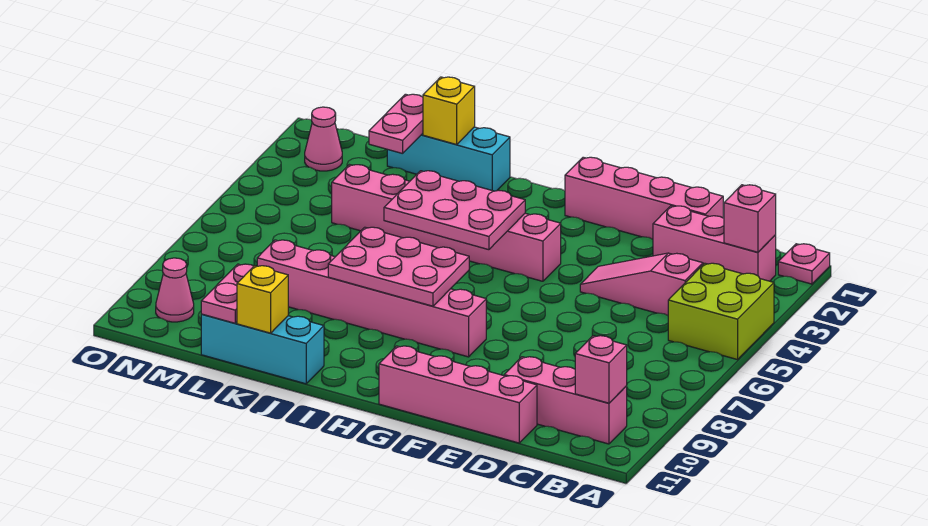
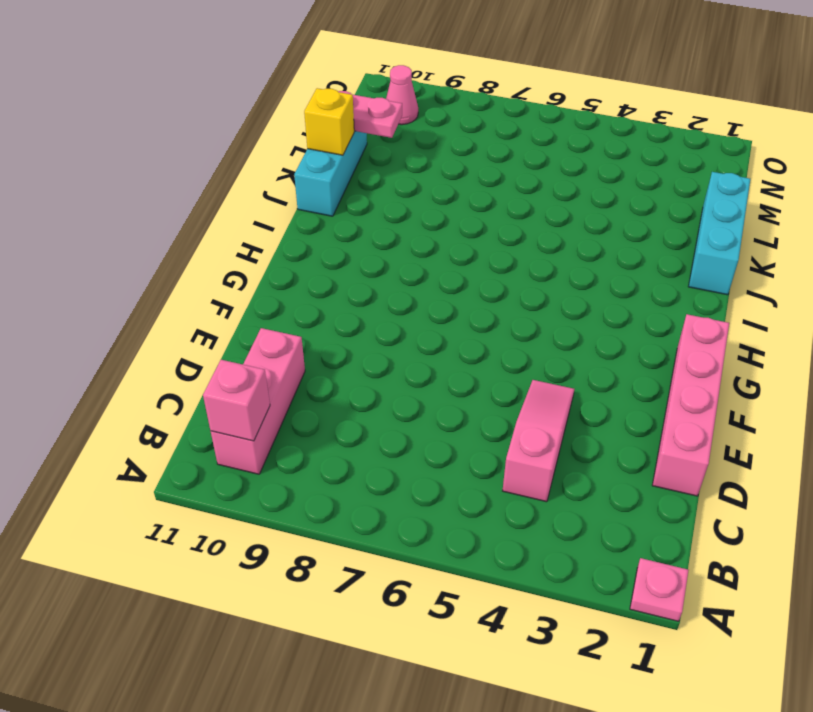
none -> lime 2x2 brick [668,263,774,360]
none -> pink 1x3 brick [653,206,776,281]
none -> pink 1x4 brick [379,346,537,443]

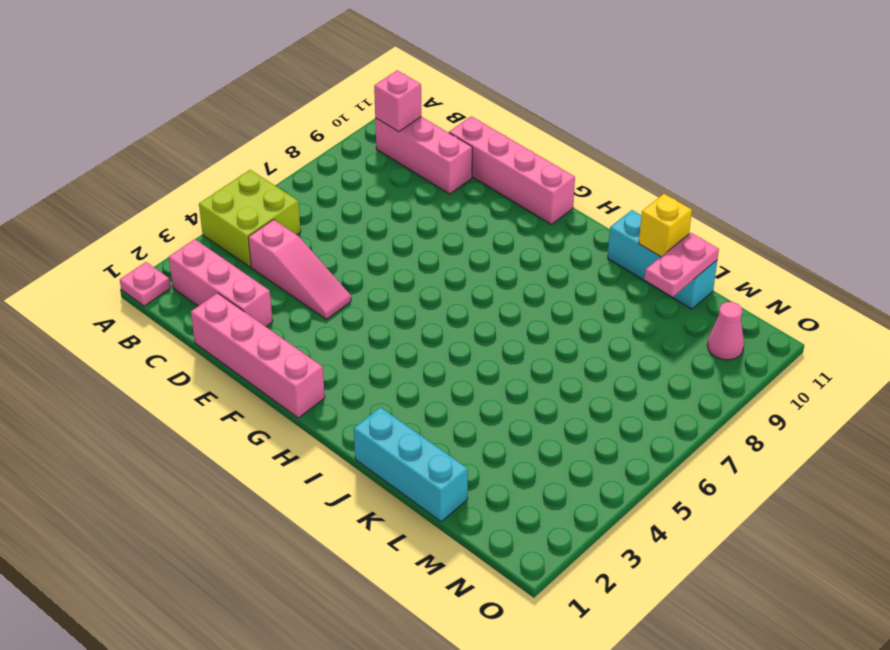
none -> pink 1x6 brick [332,165,561,281]
none -> pink 1x6 brick [257,240,486,357]
none -> pink 1x1 cone [305,107,342,171]

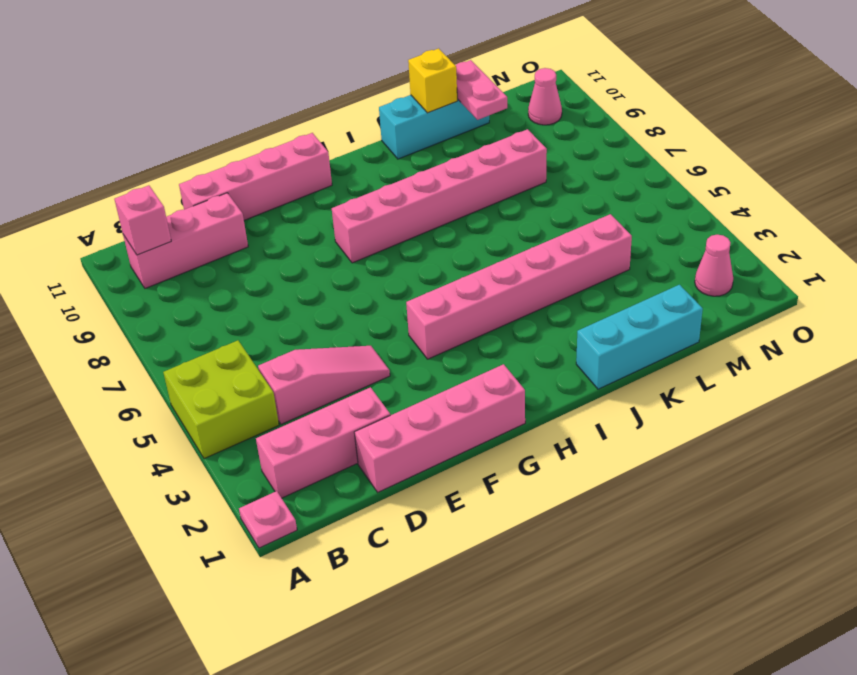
none -> pink 1x1 brick [724,185,776,252]
none -> pink 2x3 plate [384,171,525,250]
none -> pink 2x3 plate [328,227,469,306]

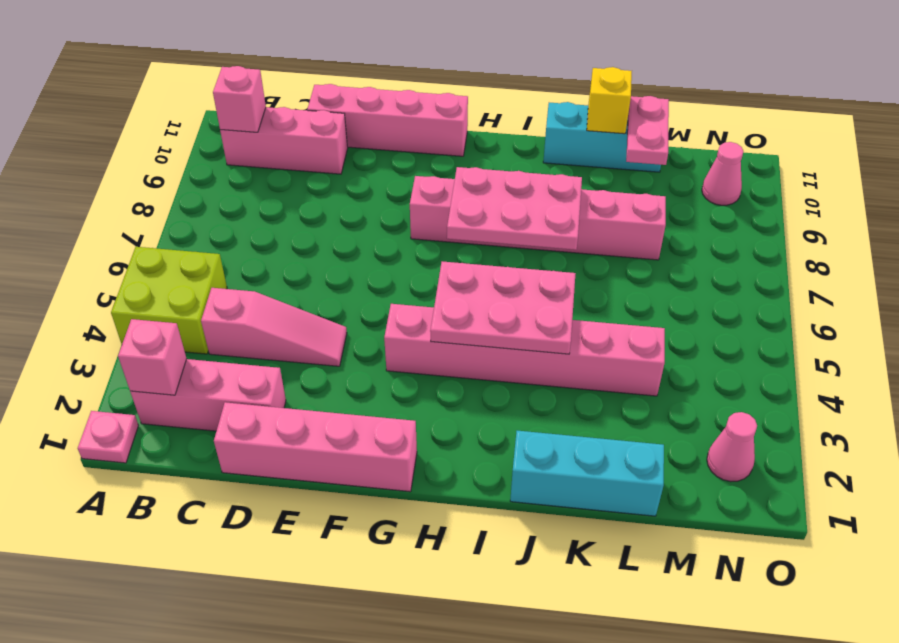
none -> yellow 1x1 brick [423,77,475,144]
none -> pink 1x2 plate [369,94,423,154]

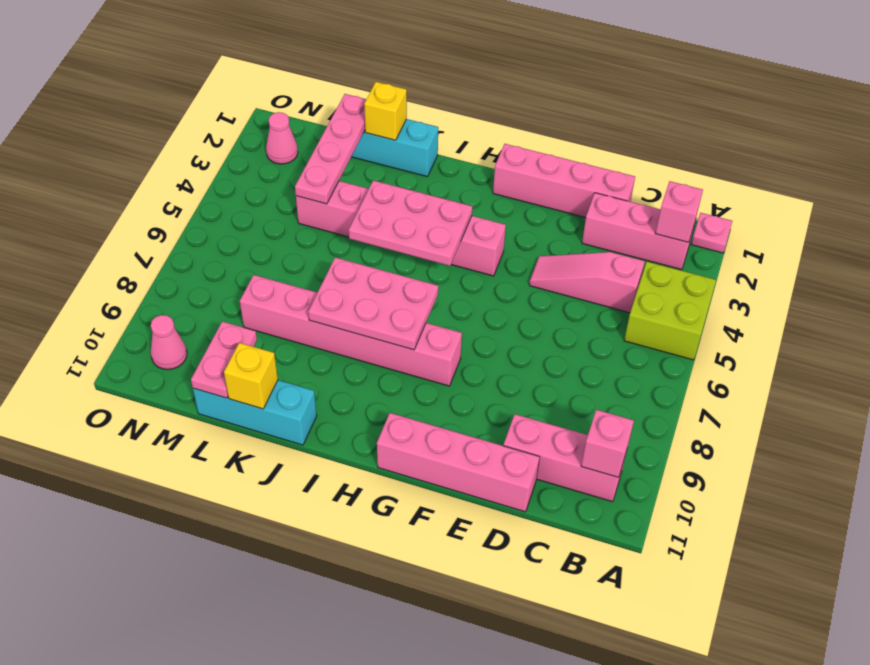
pink 1x4 plate [295,94,366,204] -> pink 1x2 plate [369,94,423,154]

